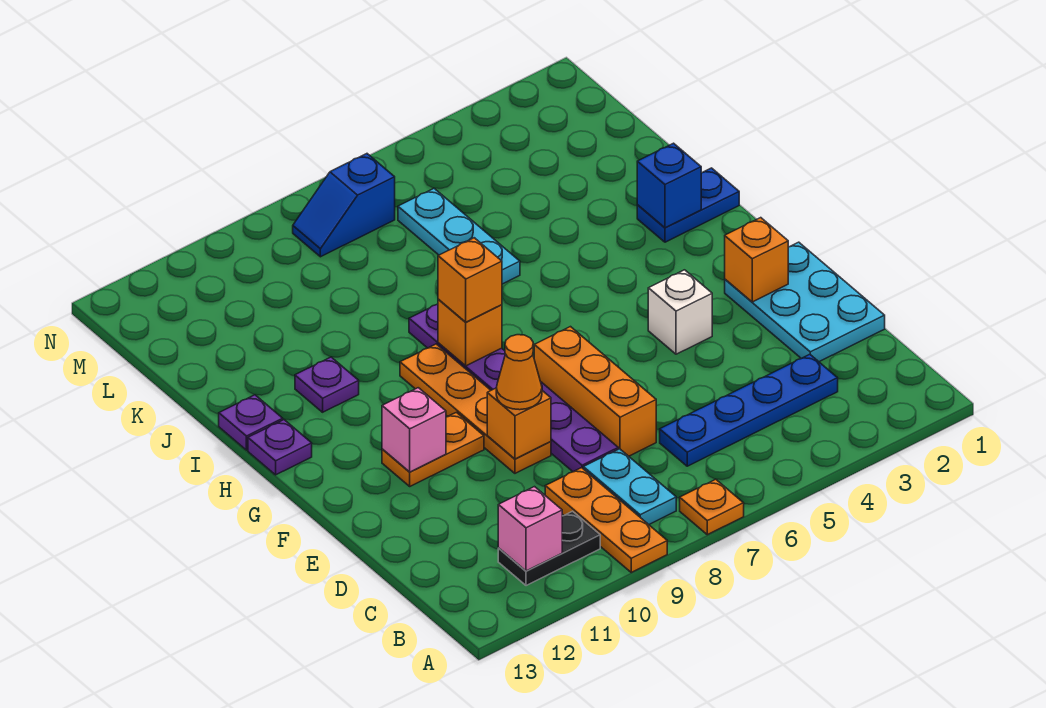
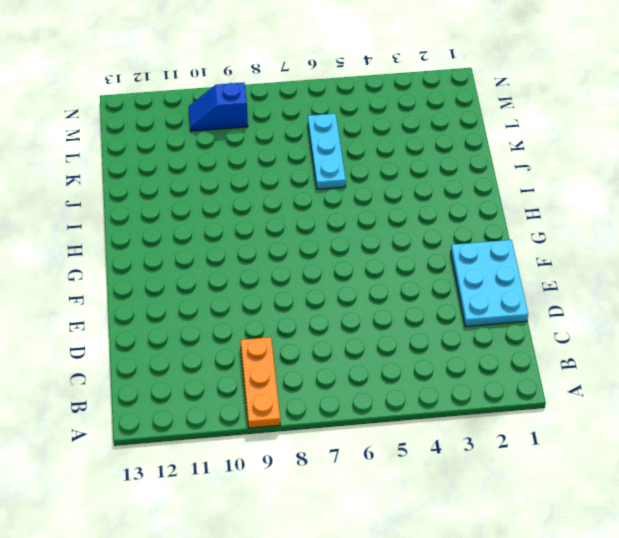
blue 1x2 slope [189,83,248,131] -> blue 1x2 slope moved to [293,154,395,257]
none -> orange 1x1 plate [680,479,744,535]
none -> cyan 1x2 plate [583,449,676,524]
none -> black 1x2 plate [498,511,600,586]

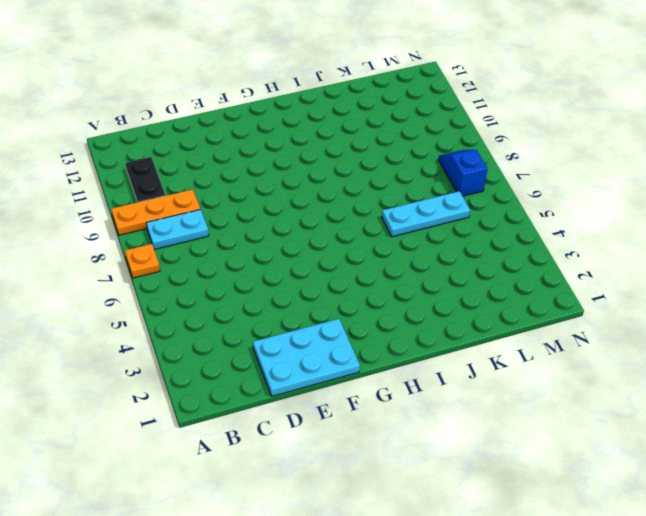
none -> blue 1x4 plate [660,354,838,466]
none -> orange 1x3 brick [534,327,656,456]
none -> purple 1x6 plate [409,304,618,472]

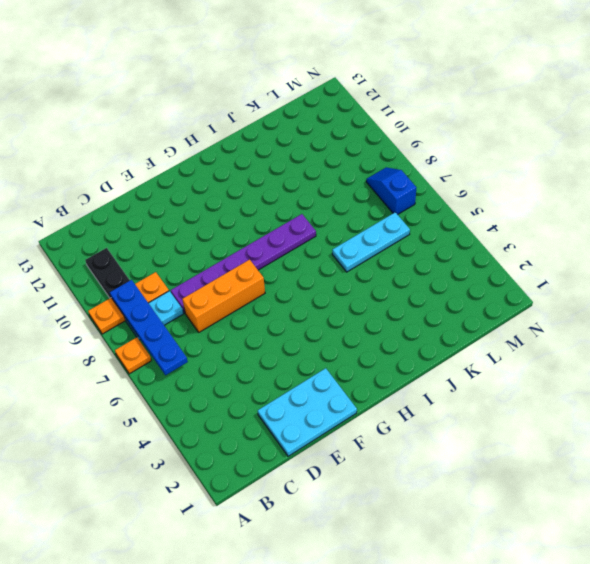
blue 1x4 plate [110,280,188,375] -> blue 1x4 plate moved to [660,354,838,466]
none -> orange 1x4 plate [400,344,551,473]
none -> white 1x1 brick [648,270,712,354]
none -> orange 1x2 plate [382,412,484,486]

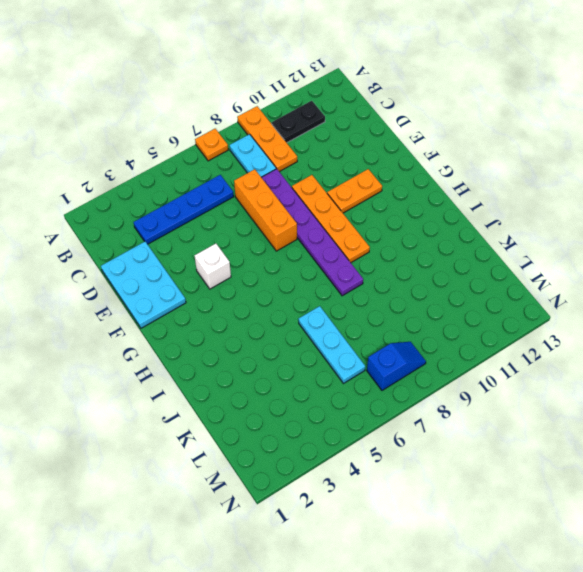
none -> purple 1x1 plate [248,420,312,475]
none -> blue 1x2 plate [637,168,739,242]
none -> purple 1x1 plate [295,357,359,412]

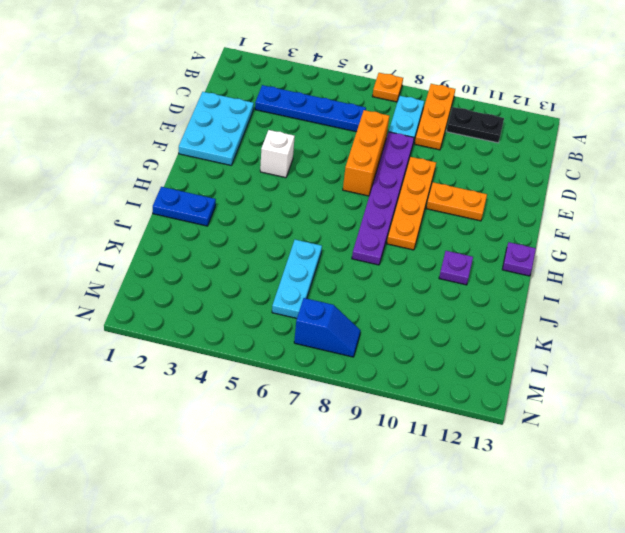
none -> purple 1x1 plate [219,395,283,450]
none -> pink 1x1 brick [498,487,562,571]
none -> orange 1x1 brick [487,388,551,459]

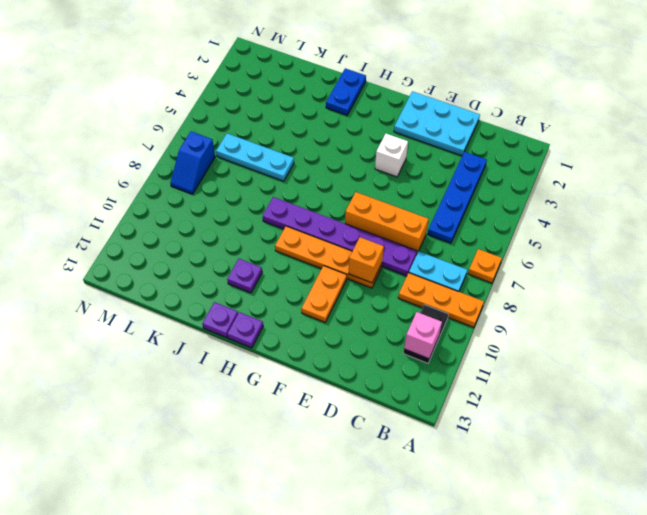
none -> orange 1x1 brick [725,218,788,302]
none -> pink 1x1 brick [382,388,446,472]
none -> orange 1x1 brick [438,299,502,366]

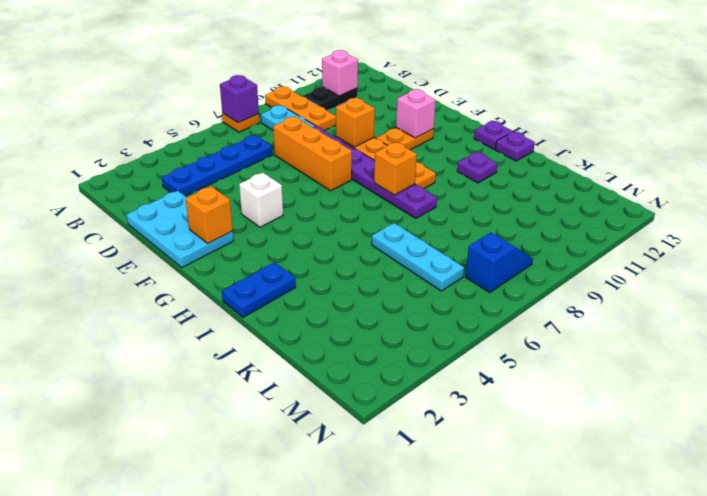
purple 1x1 brick [220,75,259,123] -> none
none -> blue 1x1 brick [637,143,701,228]
none -> orange 1x1 cone [496,335,542,410]
none -> orange 1x1 brick [438,238,502,322]

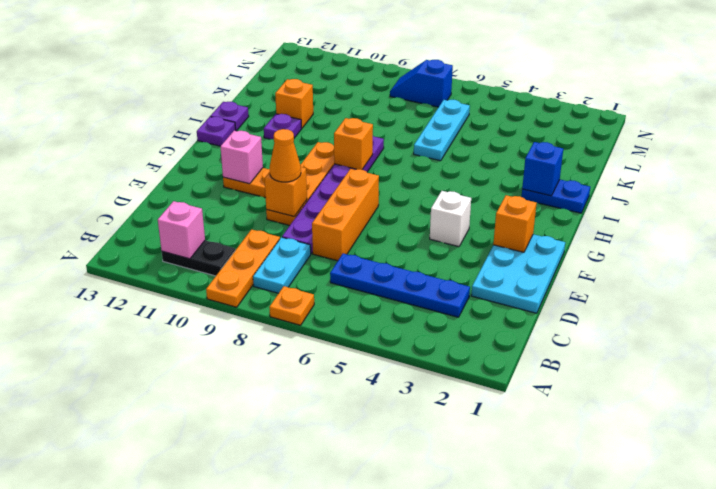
orange 1x1 brick [275,79,313,128] -> orange 1x1 brick moved to [438,238,502,322]

